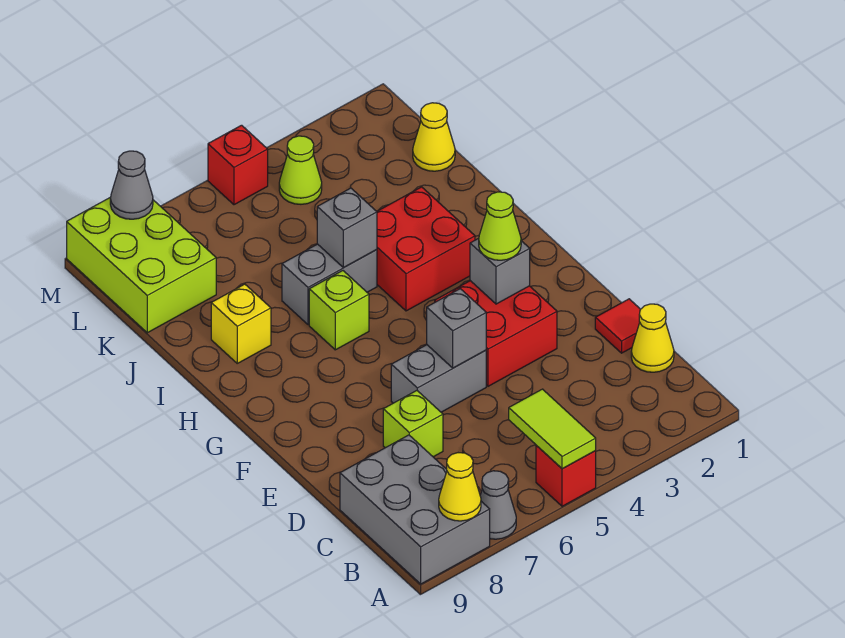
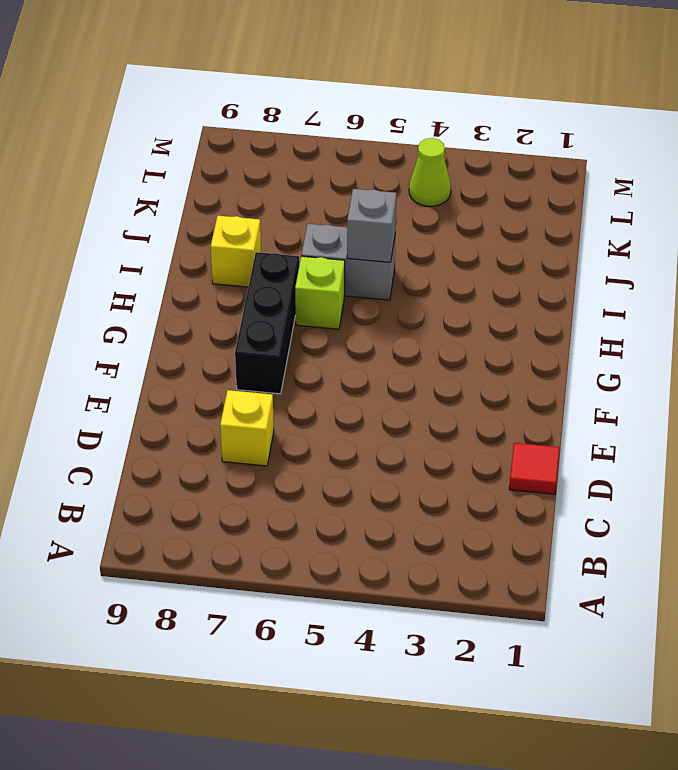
yellow 1x1 brick [220,390,274,466] -> lime 1x1 brick [383,391,443,457]
black 1x3 brick [235,252,299,394] -> none
none -> red 1x1 brick [536,446,596,506]
none -> grey 1x1 cone [480,471,516,539]
none -> grey 2x3 brick [340,435,490,584]

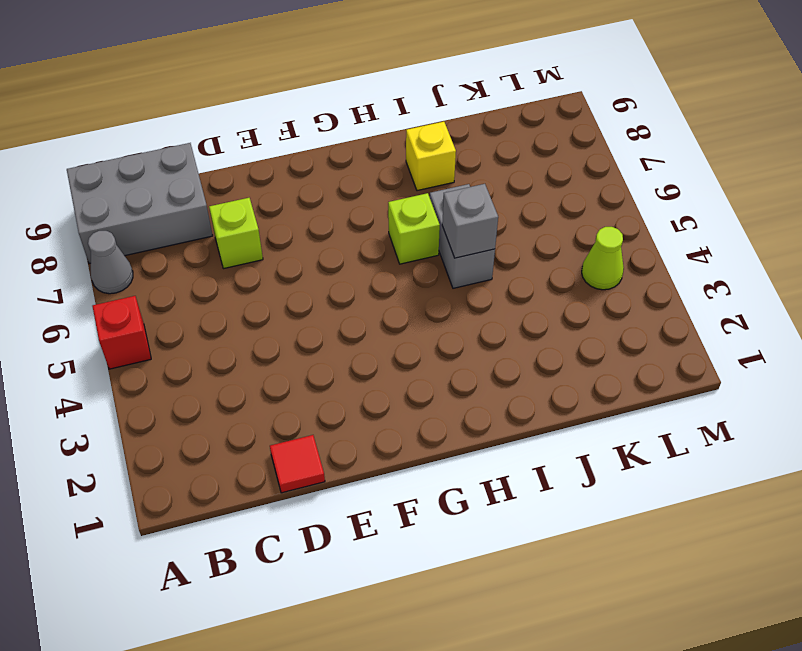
none -> yellow 1x1 cone [631,304,674,372]
none -> red 2x2 brick [435,281,557,386]
none -> grey 1x2 brick [391,345,486,412]

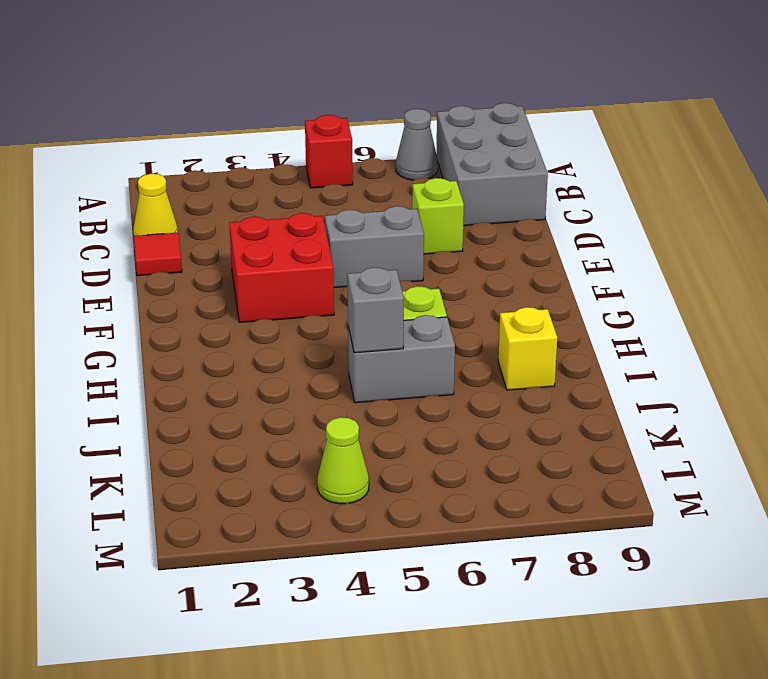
none -> red 2x2 brick [377,187,475,311]
none -> yellow 1x1 cone [413,103,455,171]
none -> lime 2x3 brick [67,197,216,333]

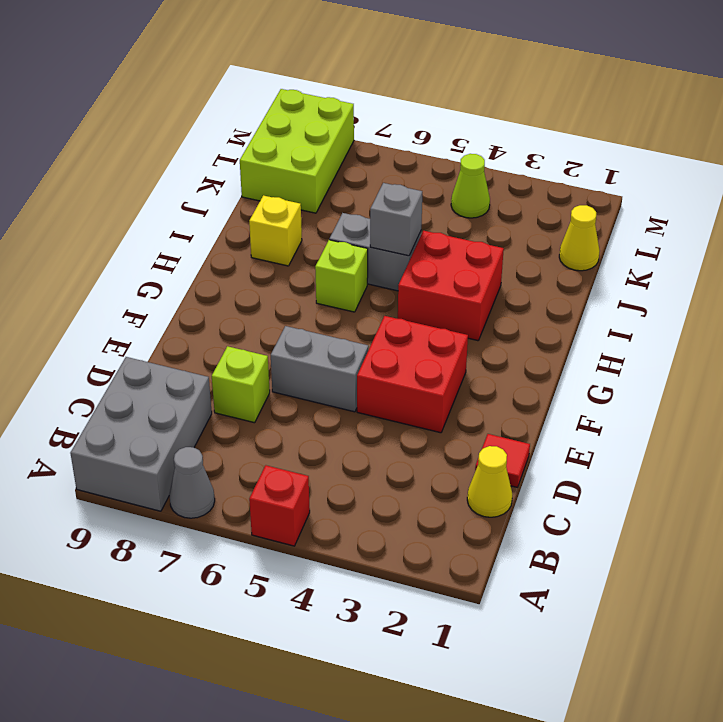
none -> red 1x1 brick [208,125,268,205]
none -> lime 1x2 tile [509,389,596,469]
none -> yellow 1x1 cone [439,453,481,521]

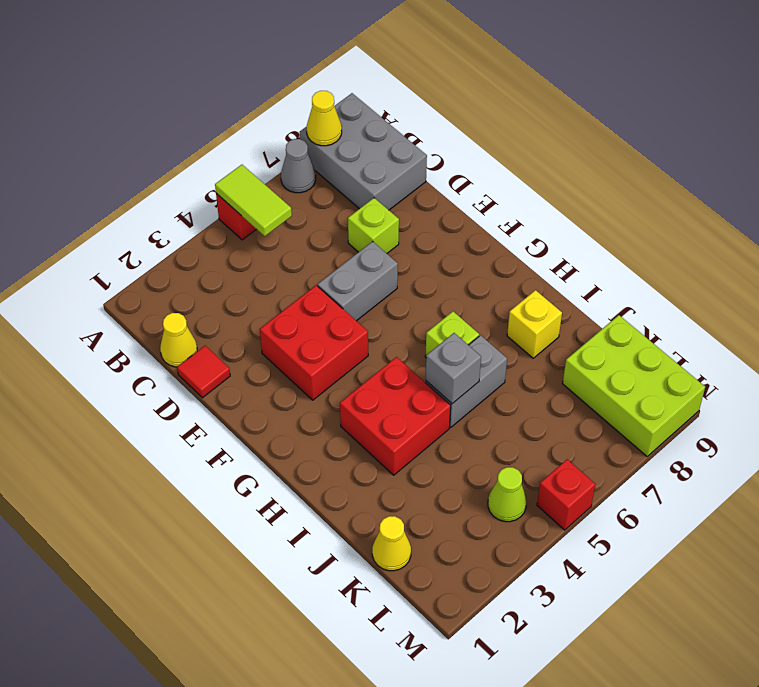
none -> grey 1x1 brick [427,289,486,368]
none -> grey 1x1 brick [470,238,530,304]
none -> grey 1x1 cone [110,151,153,219]

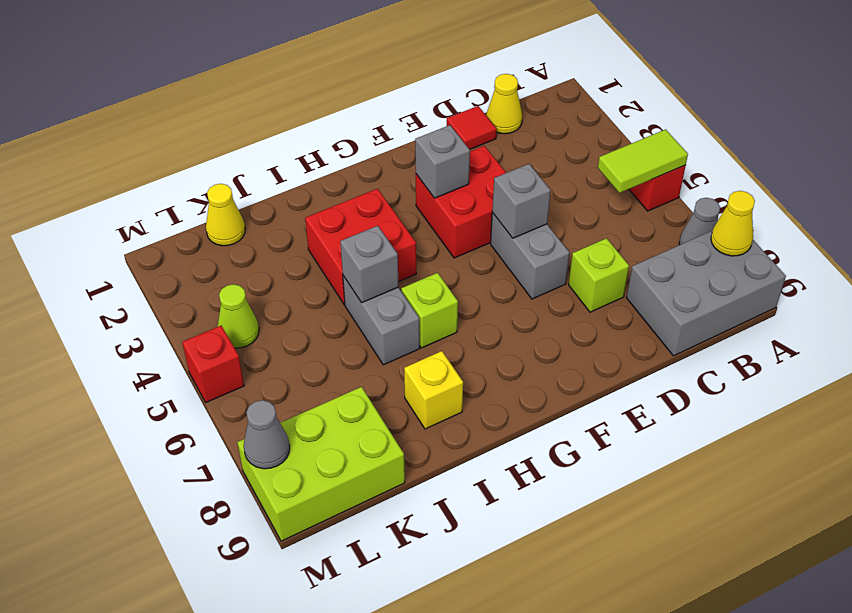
none -> lime 1x1 cone [479,192,521,260]

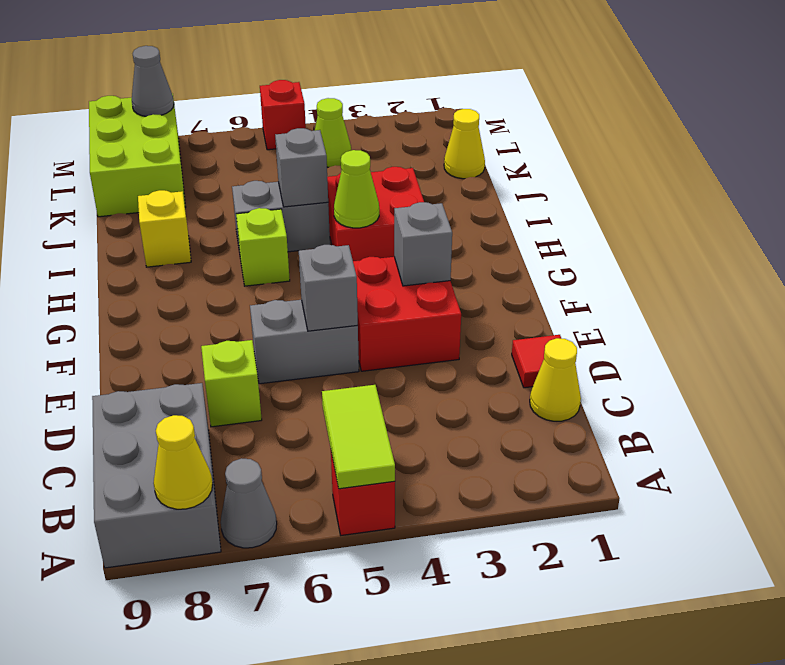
lime 1x1 cone [334,150,379,228] -> lime 1x1 cone moved to [479,192,521,260]

